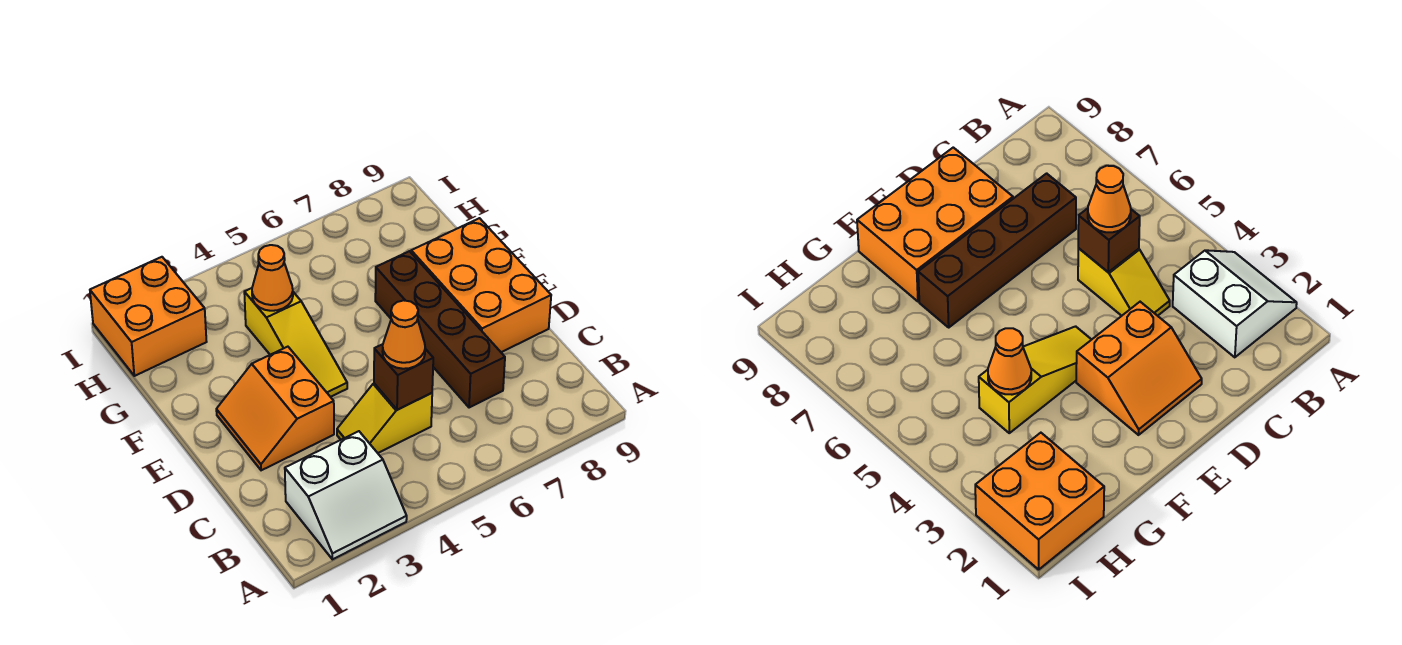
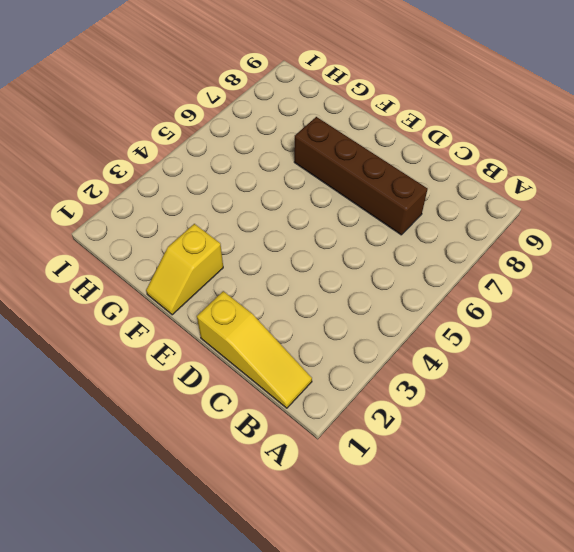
yellow 1x3 slope [197,291,312,408] -> yellow 1x3 slope moved to [244,288,347,397]
yellow 1x2 slope [146,224,223,315] -> yellow 1x2 slope moved to [337,384,432,453]
none -> white 2x2 slope [285,431,407,559]
none -> orange 2x2 slope [216,347,334,470]

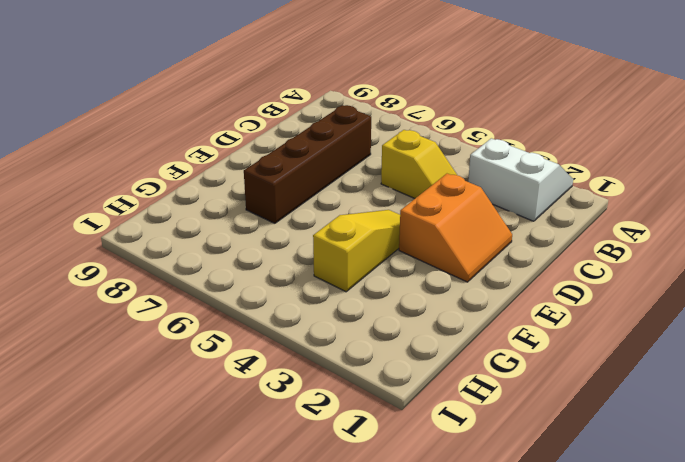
none -> orange 2x3 brick [411,218,551,352]
none -> orange 2x2 brick [90,257,207,376]

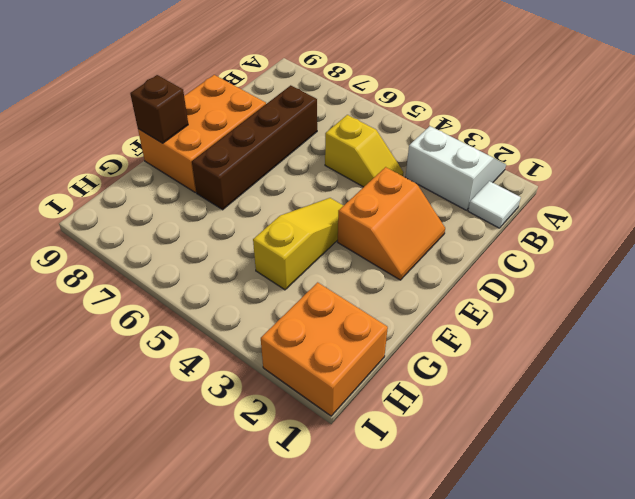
white 1x1 tile [468,181,521,228] -> none
brown 1x1 brick [130,75,188,143] -> brown 1x1 brick moved to [374,344,433,410]
none -> orange 1x1 cone [252,245,293,311]
none -> orange 1x1 cone [383,300,425,369]

